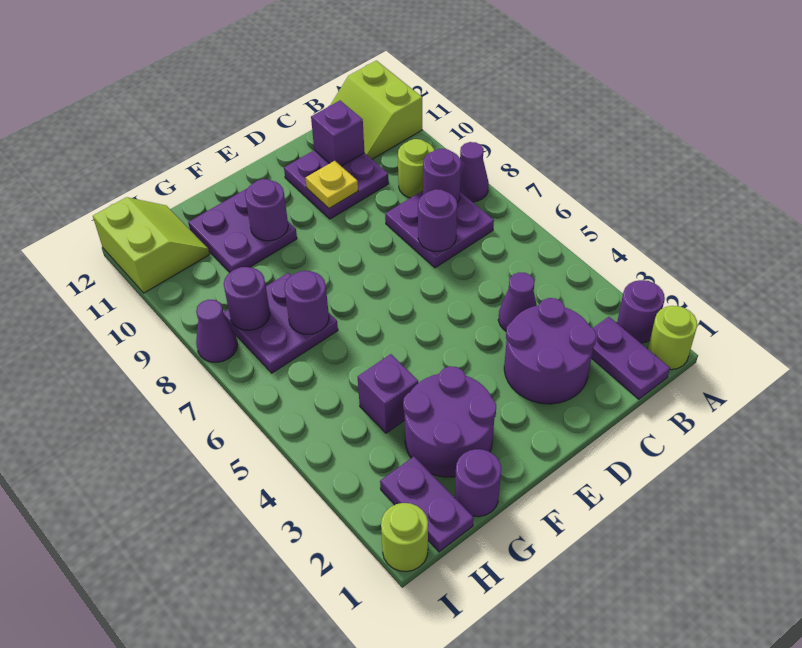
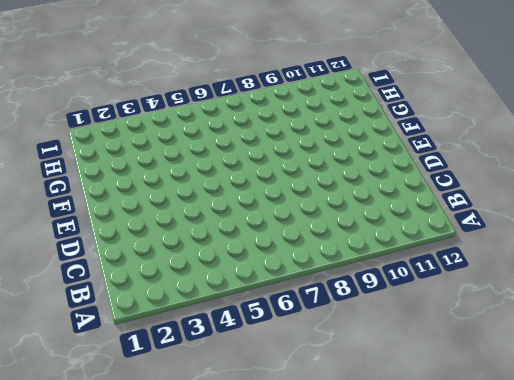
none -> lime 1x1 round brick [648,306,697,370]
none -> purple 1x1 round brick [617,280,665,343]
none -> purple 1x1 cone [460,142,489,202]

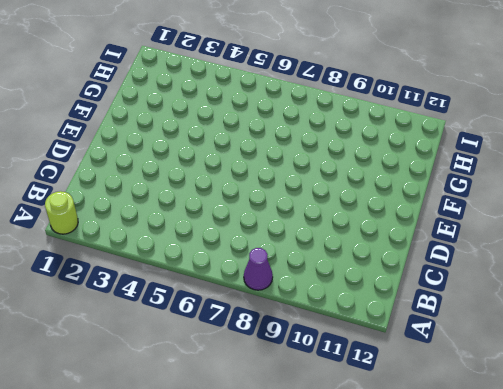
none -> purple 1x1 round brick [617,280,665,343]
none -> lime 2x2 slope [331,61,422,159]
none -> purple 1x2 plate [592,317,670,399]

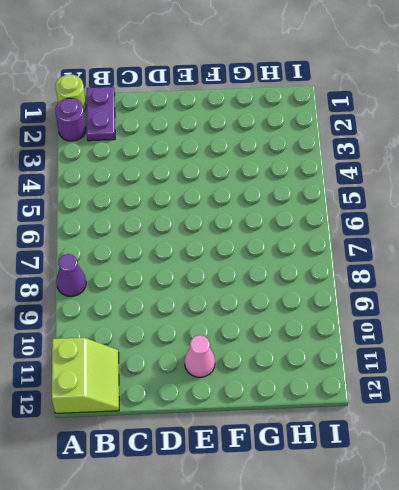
pink 1x1 cone [185,335,215,377] -> none
none -> purple 2x2 plate [385,191,494,268]
none -> lime 1x1 round brick [398,139,434,198]
none -> purple 2x2 round brick [504,298,596,404]

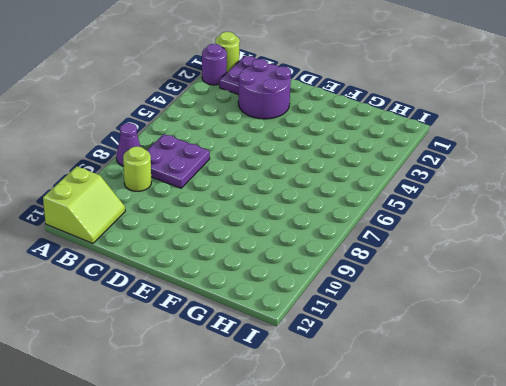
none -> purple 1x1 cone [498,272,537,331]
none -> purple 2x2 plate [284,150,389,219]
none -> purple 2x2 round brick [403,366,496,477]

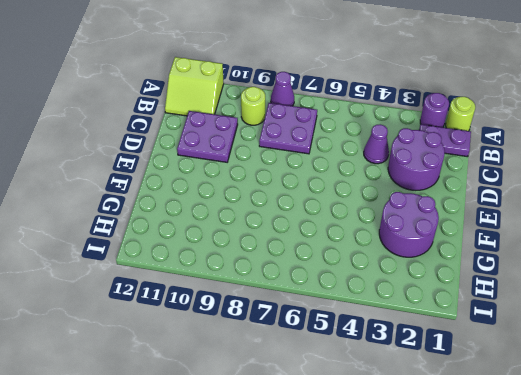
none -> purple 2x2 plate [188,189,297,272]
none -> purple 1x1 round brick [455,449,501,517]
none -> purple 1x1 brick [358,354,418,433]

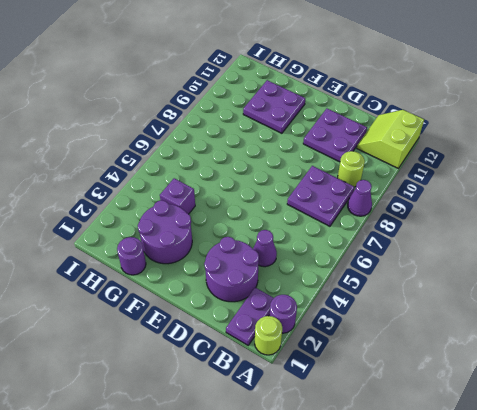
none -> purple 2x2 plate [223,273,338,373]
none -> purple 1x2 plate [380,457,474,552]
none -> lime 2x2 slope [93,197,210,293]

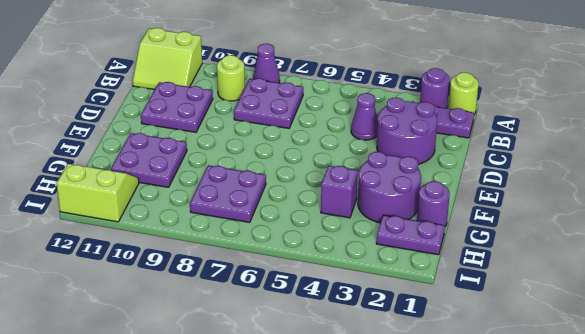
none -> lime 1x1 round brick [381,503,428,572]
none -> purple 1x1 cone [196,300,237,362]
none -> purple 1x1 round brick [423,149,461,203]

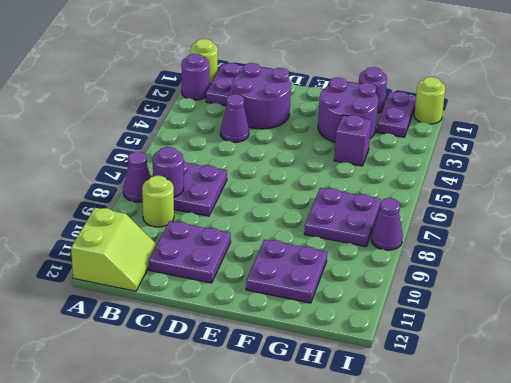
none -> lime 2x2 slope [93,197,210,293]
none -> purple 1x1 round brick [418,189,457,251]
none -> purple 1x1 brick [311,101,364,166]

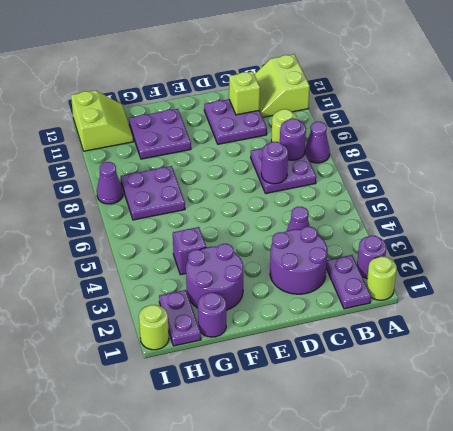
lime 1x1 brick [229,72,260,115] -> purple 1x1 brick [311,101,364,166]
none -> yellow 1x1 plate [306,161,358,208]
none -> purple 1x1 round brick [245,179,288,241]
none -> purple 1x1 round brick [284,271,329,334]

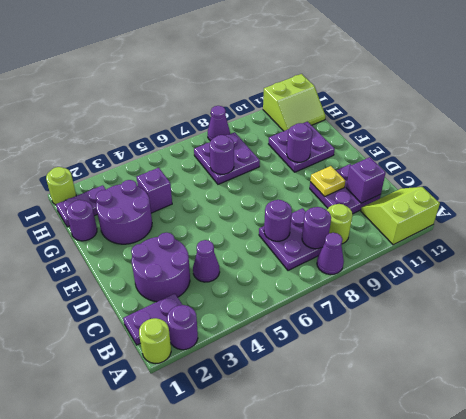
none -> purple 1x1 round brick [224,267,270,330]

